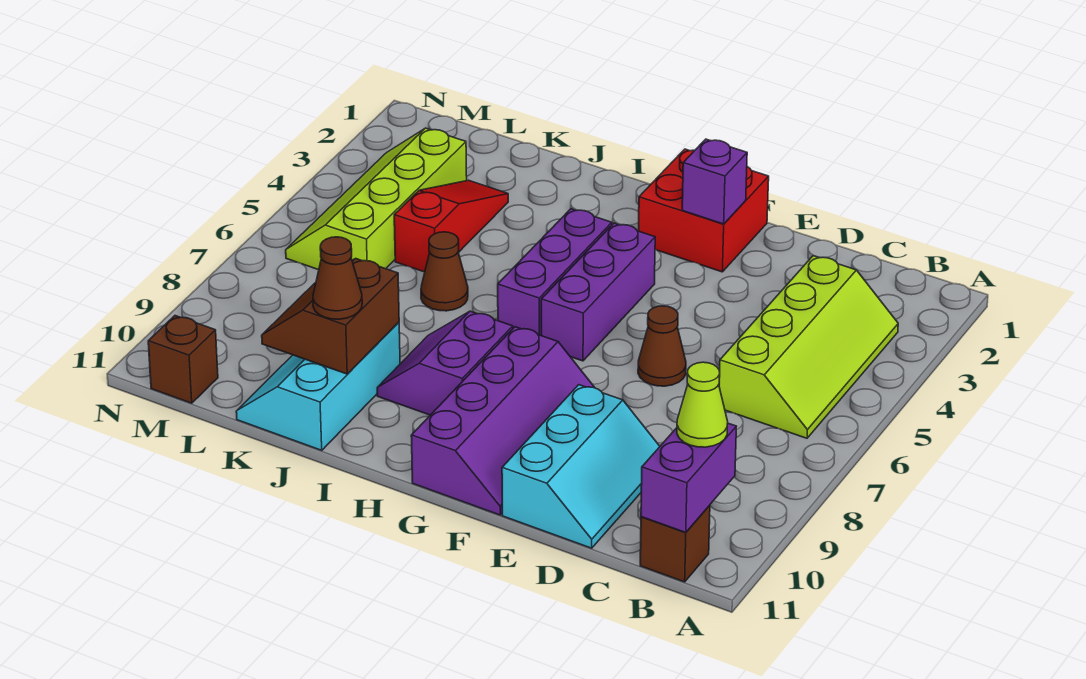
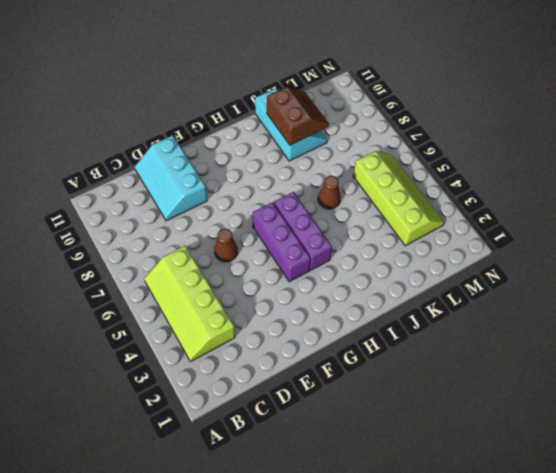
none -> brown 1x1 brick [640,505,710,582]
none -> red 2x2 brick [639,149,769,272]
none -> purple 2x4 slope [411,327,595,515]

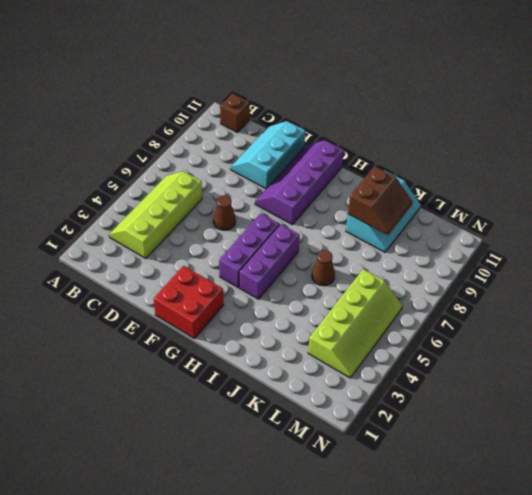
none -> purple 2x2 slope [377,311,513,415]
none -> red 1x3 slope [394,180,508,272]
none -> brown 1x1 brick [148,316,218,403]

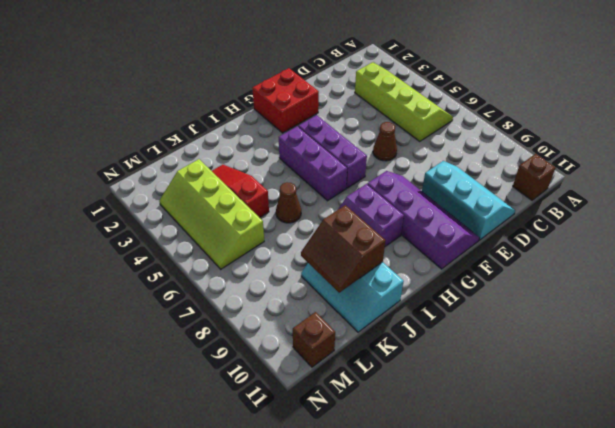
none -> purple 1x2 brick [641,423,736,533]
none -> purple 1x1 brick [682,139,747,224]
none -> lime 1x1 cone [677,362,728,447]

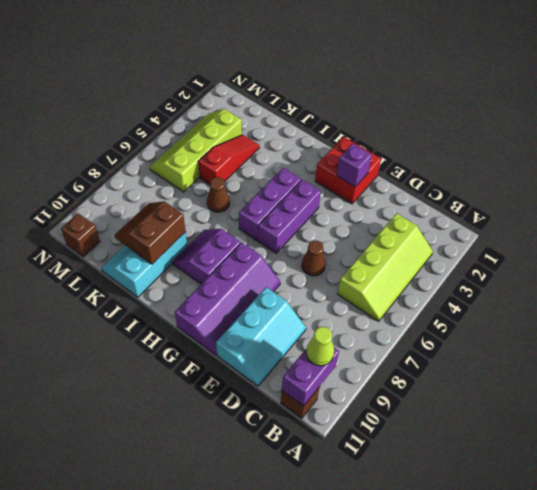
none -> brown 1x1 cone [313,237,362,319]

